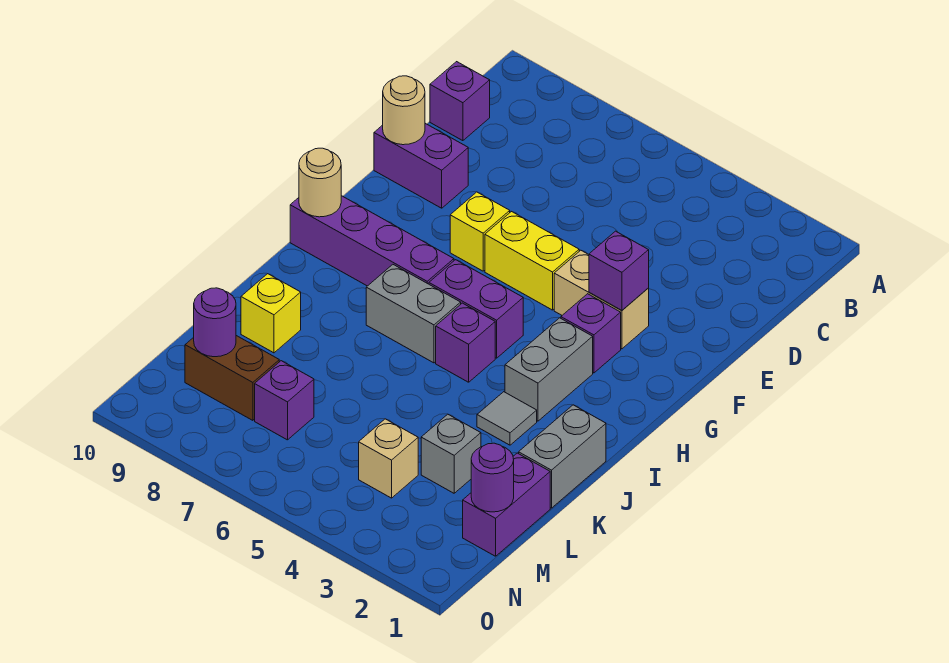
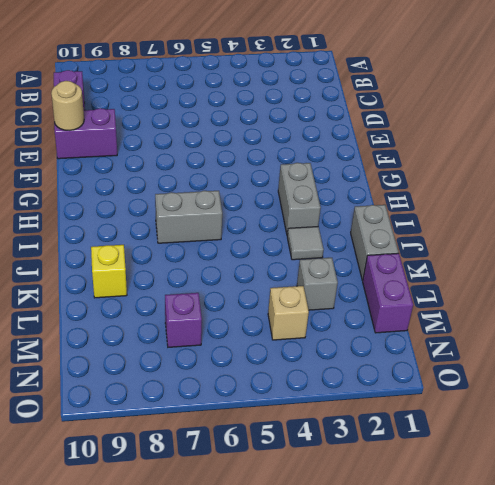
none -> tan 1x2 brick [554,250,649,349]
none -> yellow 1x2 brick [485,211,579,310]
none -> yellow 1x1 brick [450,192,510,271]

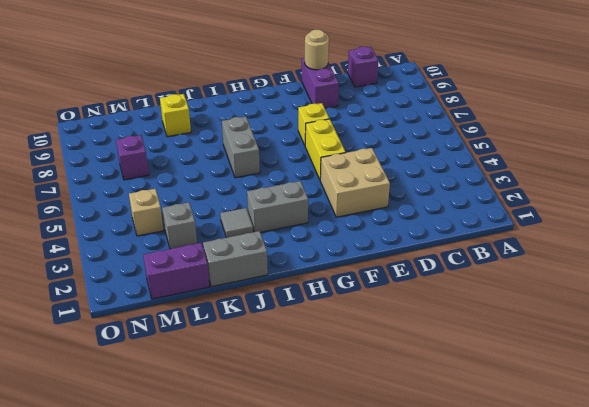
tan 2x2 brick [320,148,390,217] -> tan 1x2 brick [554,250,649,349]
none -> purple 1x1 brick [561,294,621,373]
none -> purple 1x2 brick [429,260,523,358]
none -> purple 1x4 brick [290,196,454,286]

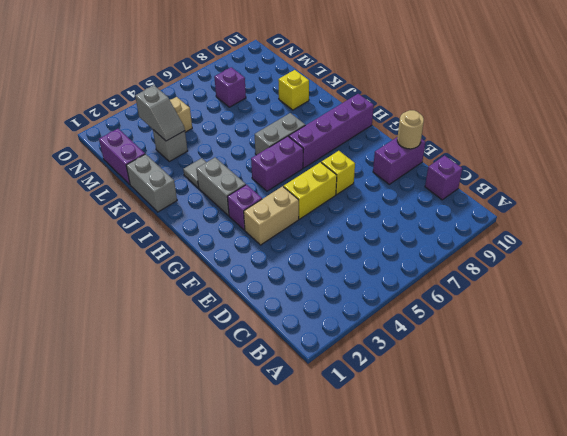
grey 1x2 slope [135,86,185,141] -> none
none -> purple 1x1 brick [436,303,495,382]
none -> brown 1x2 brick [185,336,279,420]
none -> purple 1x1 brick [589,231,649,311]

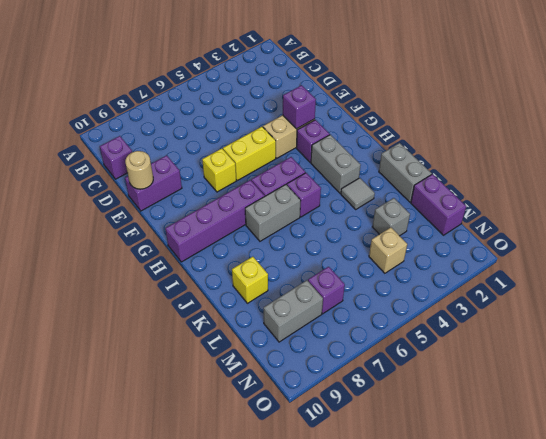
grey 1x2 brick [264,280,323,342] -> brown 1x2 brick [185,336,279,420]
none -> tan 1x1 round brick [299,148,341,217]
none -> purple 1x1 round brick [471,443,514,512]
none -> purple 1x1 round brick [194,288,236,357]

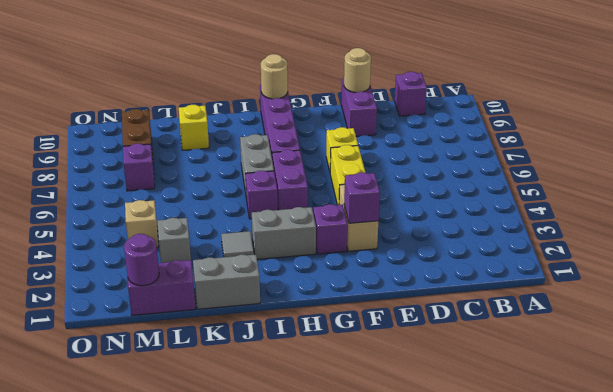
none -> purple 1x1 round brick [194,288,236,357]

